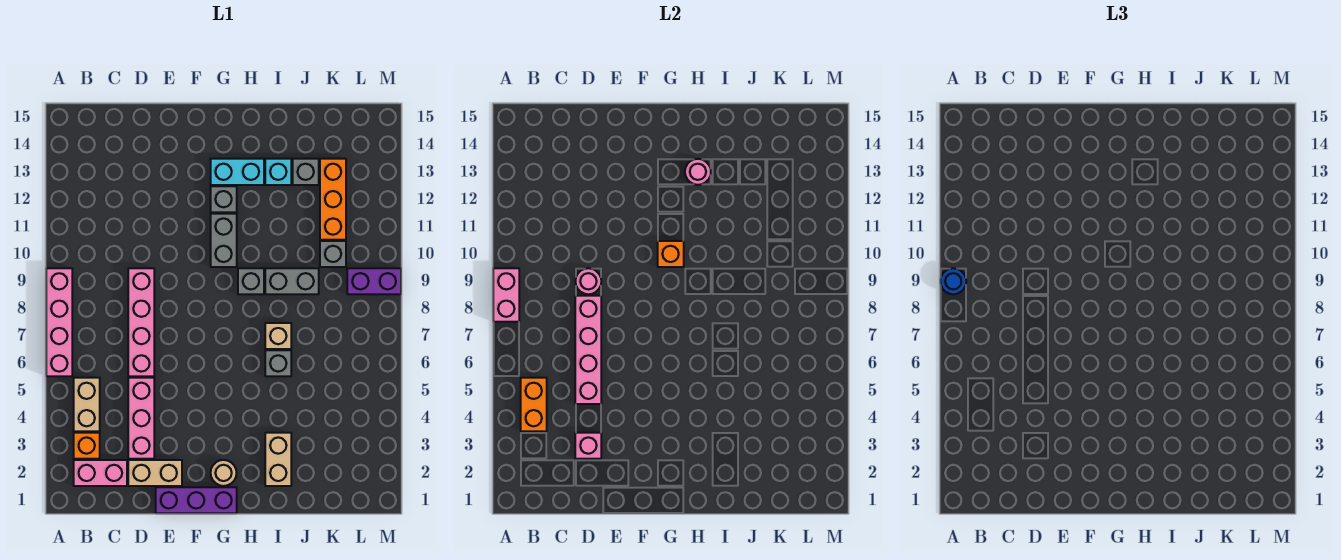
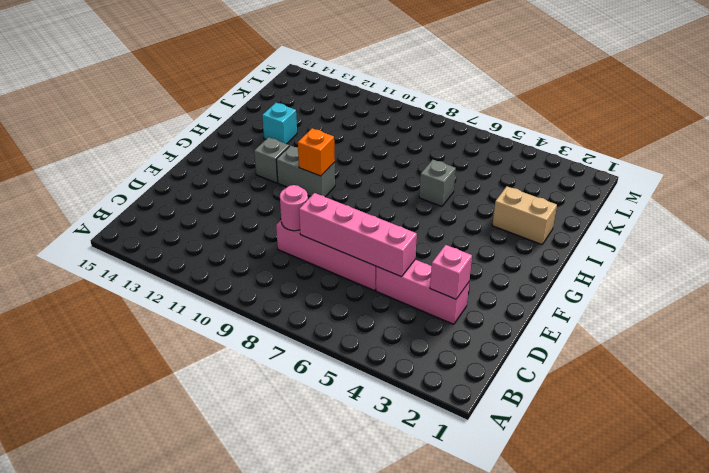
none -> pink 1x4 brick [46,268,72,376]
none -> pink 1x2 brick [74,460,127,486]
none -> orange 1x1 brick [74,433,100,459]
none -> tan 1x2 brick [74,378,100,431]

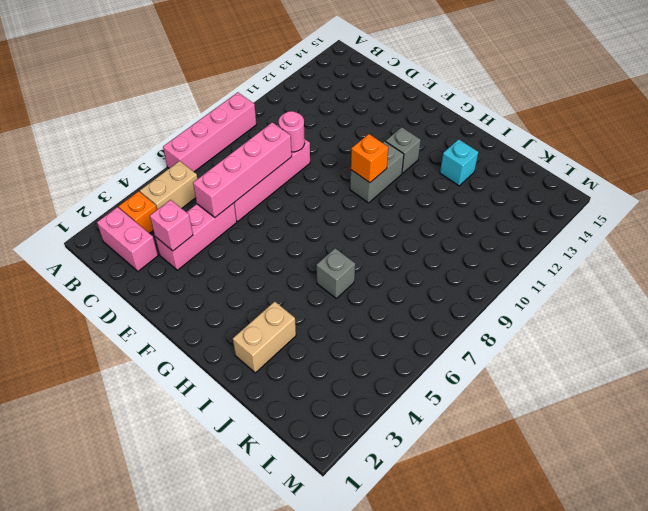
none -> tan 1x2 brick [128,460,182,486]
none -> purple 1x3 brick [156,487,237,513]
none -> tan 1x1 round brick [211,460,237,486]
none -> cyan 1x2 brick [211,159,264,185]

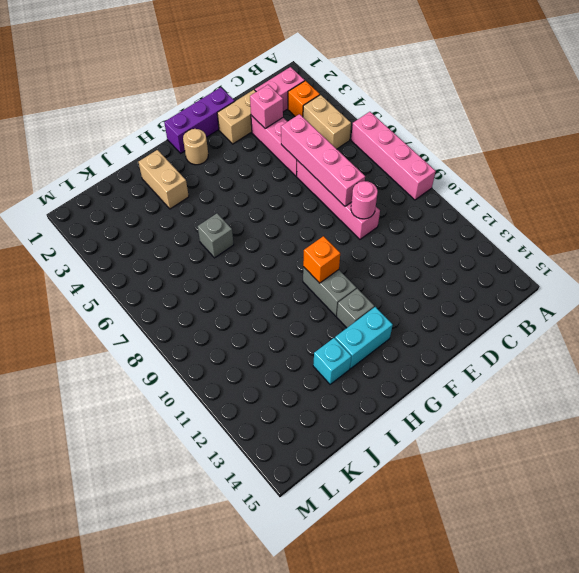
none -> grey 1x1 brick [238,268,264,294]
none -> tan 1x1 brick [265,323,291,349]
none -> grey 1x2 brick [265,268,319,294]
none -> grey 1x1 brick [293,159,319,185]

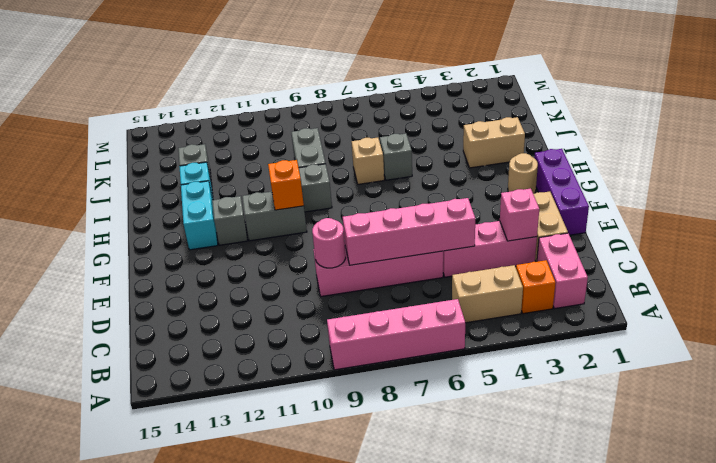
none -> grey 1x1 brick [320,241,346,267]
none -> orange 1x3 brick [320,159,346,240]
none -> purple 1x2 brick [347,268,401,294]
none -> pink 1x2 brick [493,268,519,322]

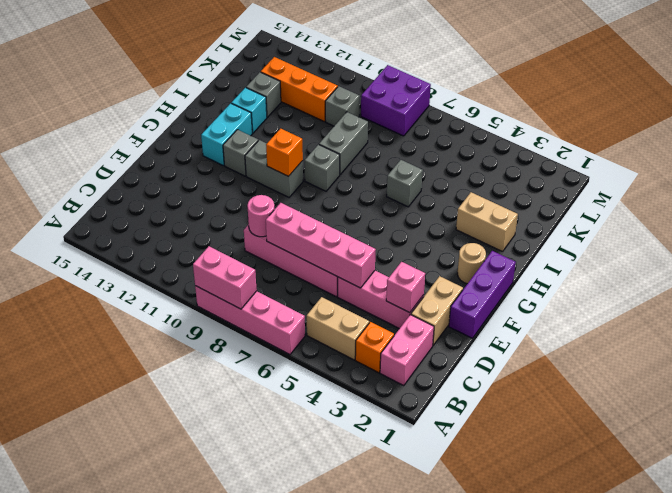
purple 2x2 brick [361,65,431,136] -> purple 1x2 brick [347,268,401,294]
none -> tan 1x1 brick [265,323,291,349]
none -> orange 1x2 brick [521,378,547,431]
none -> pink 1x1 round brick [685,159,711,185]
none -> blue 1x1 round brick [940,268,966,294]

